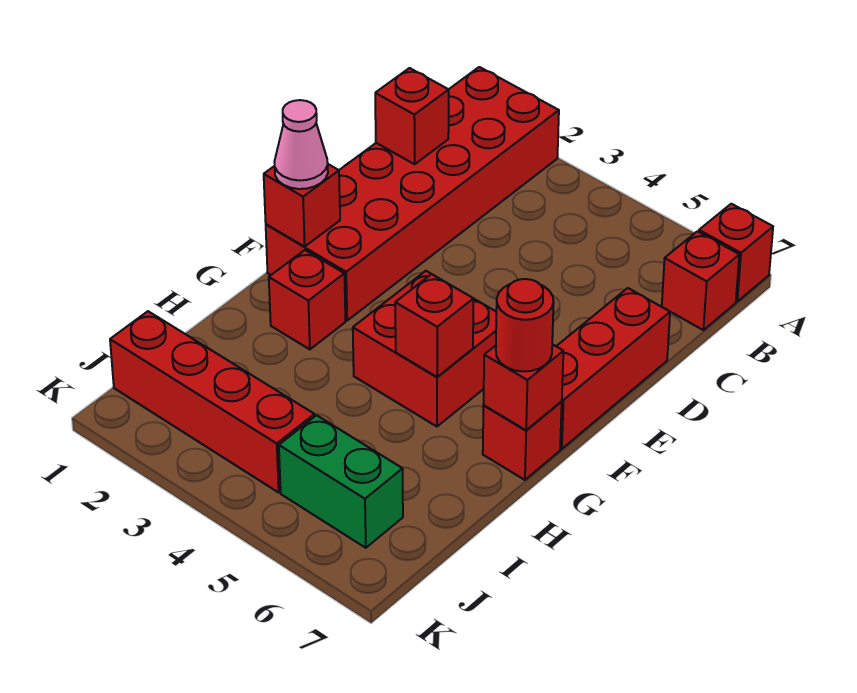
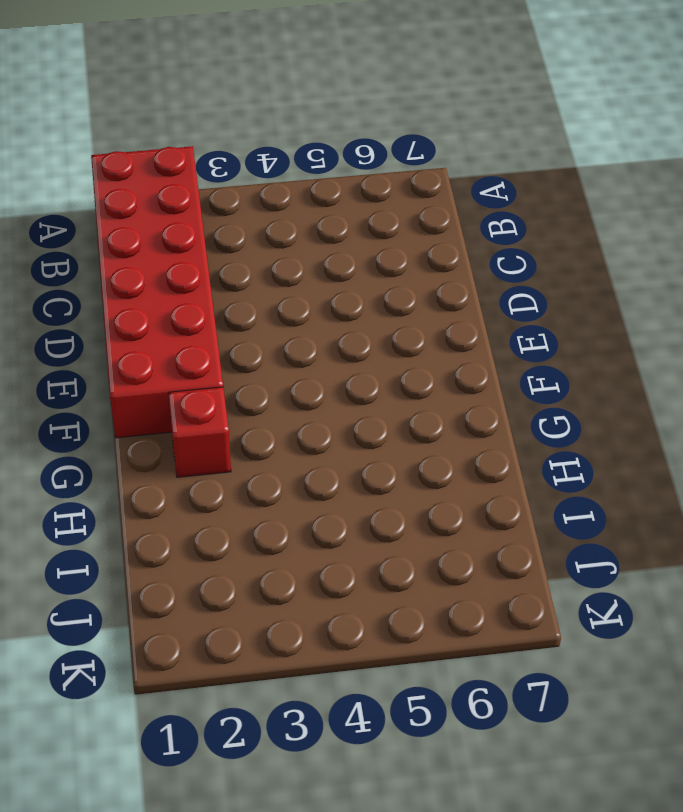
none -> red 1x1 brick [699,204,773,301]
none -> red 1x1 brick [662,231,739,330]
none -> red 1x3 brick [556,288,670,449]

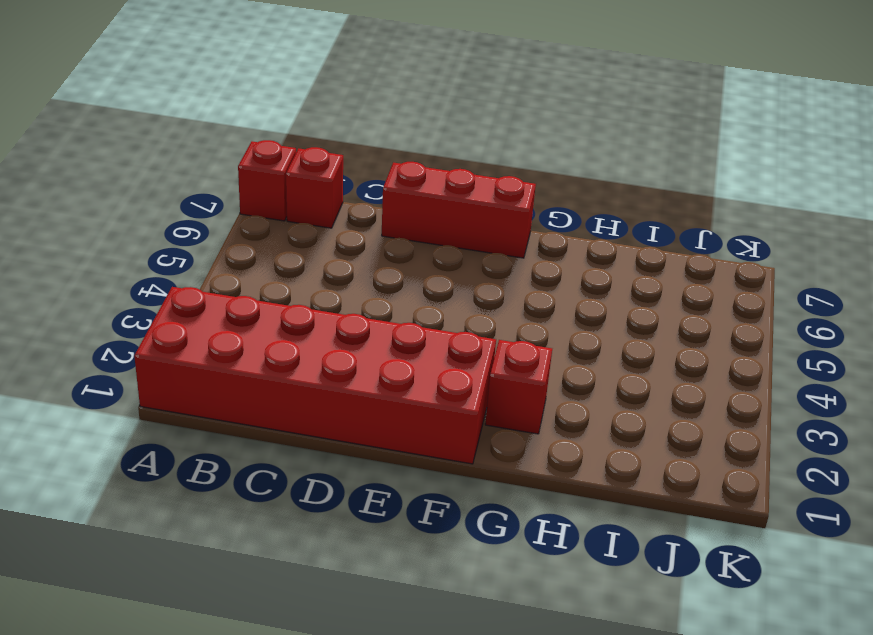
none -> red 2x2 brick [353,271,496,426]
none -> red 1x1 brick [483,402,562,480]
none -> red 1x4 brick [110,311,315,492]

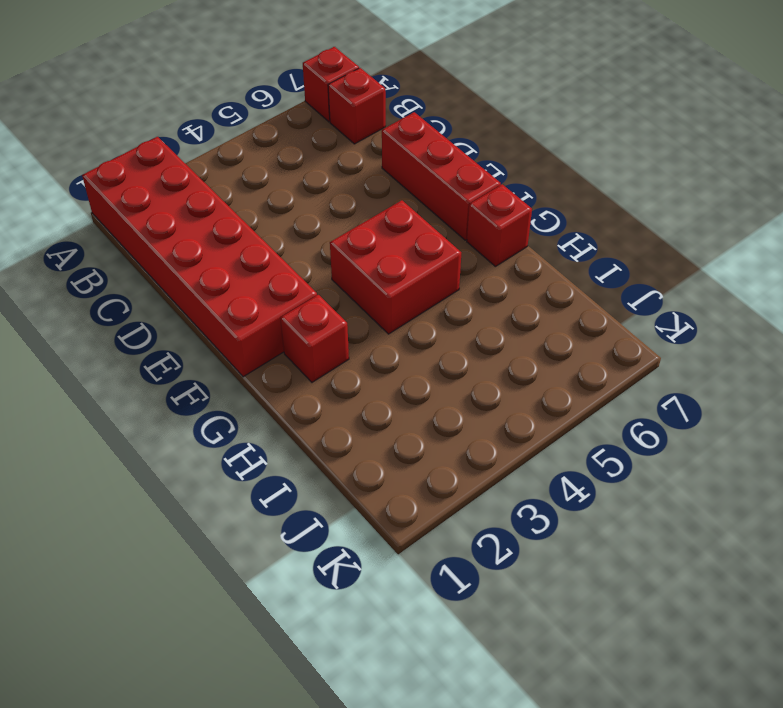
none -> red 1x4 brick [110,311,315,492]
none -> green 1x2 brick [279,415,403,548]
none -> red 1x1 brick [375,68,449,164]

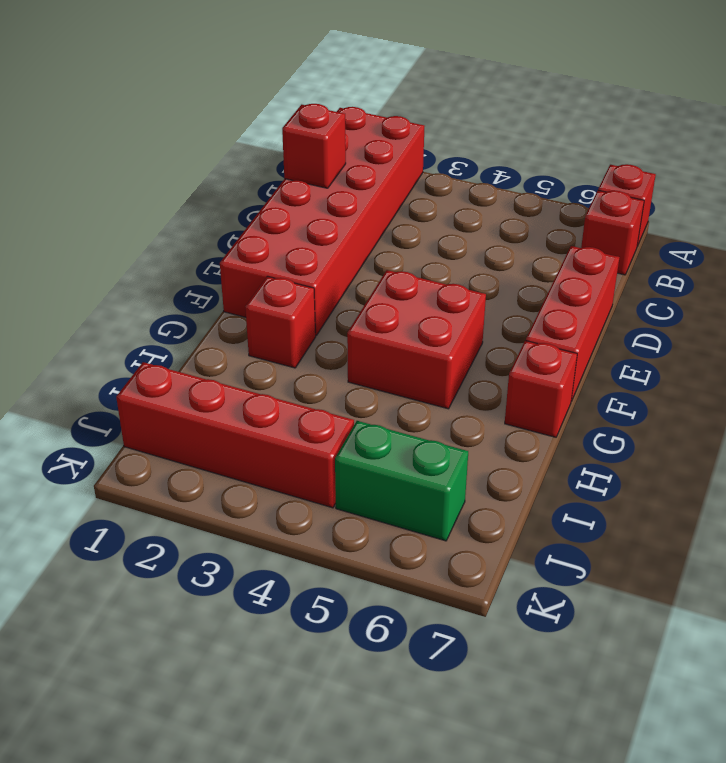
none -> red 1x1 brick [264,164,340,247]
none -> red 1x1 brick [395,274,473,377]
none -> red 1x1 brick [483,344,563,430]

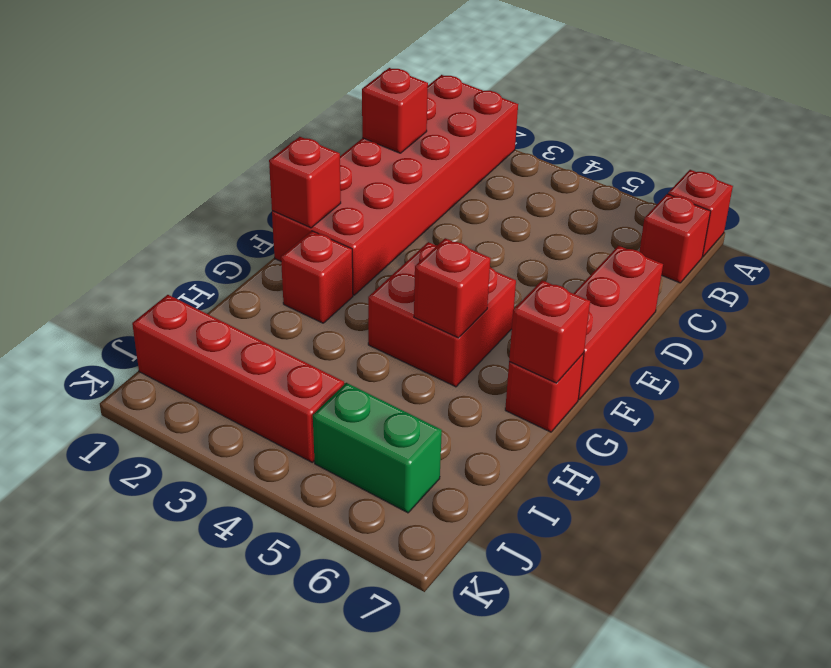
none -> pink 1x1 cone [274,100,328,189]
none -> red 1x1 round brick [496,279,554,371]

